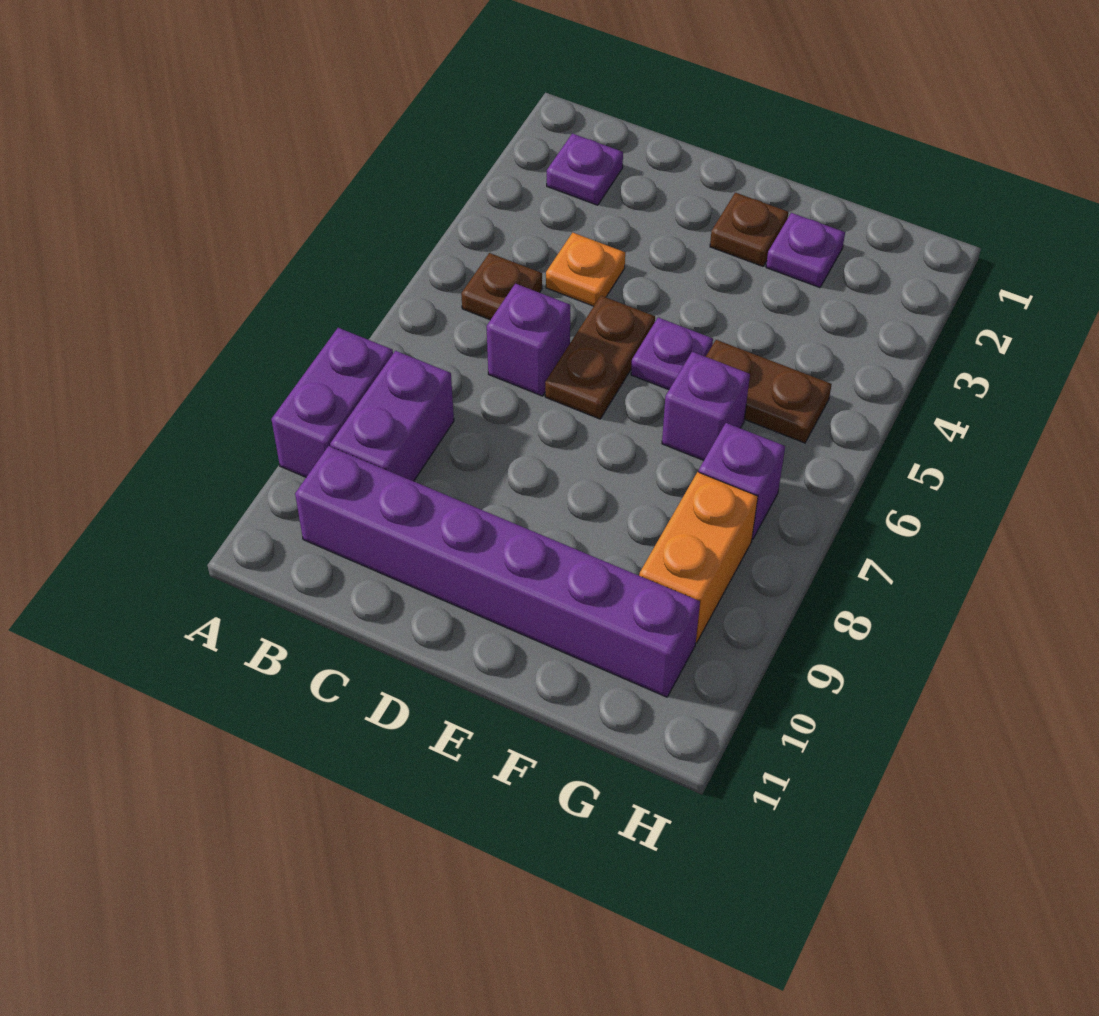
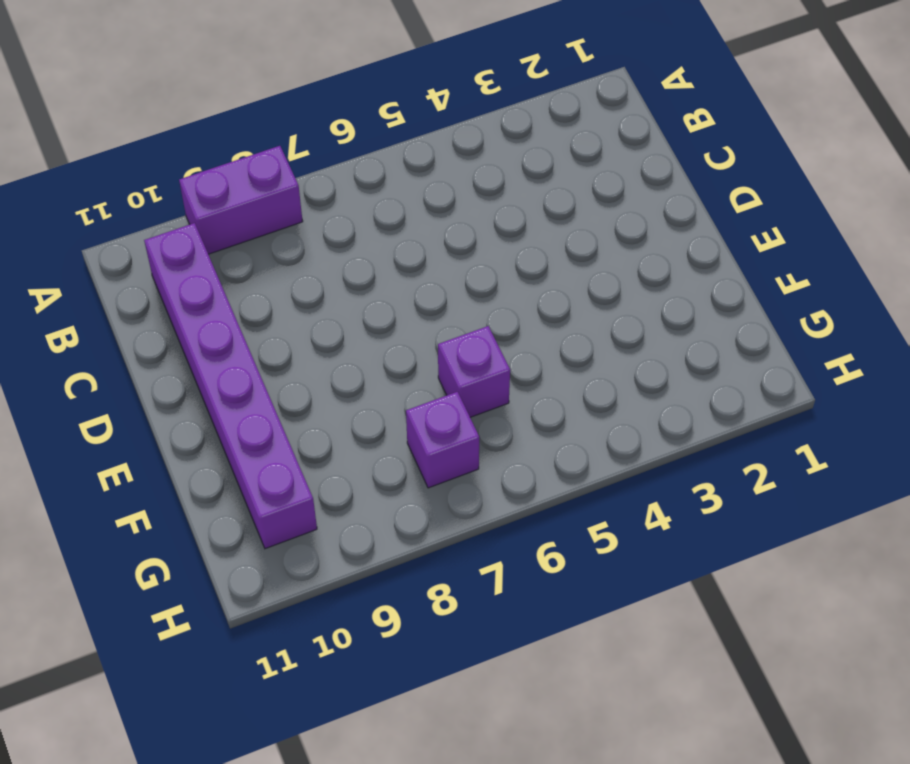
none -> purple 1x1 plate [547,134,623,205]
none -> brown 1x1 plate [461,253,542,320]
none -> purple 1x2 brick [330,351,454,481]

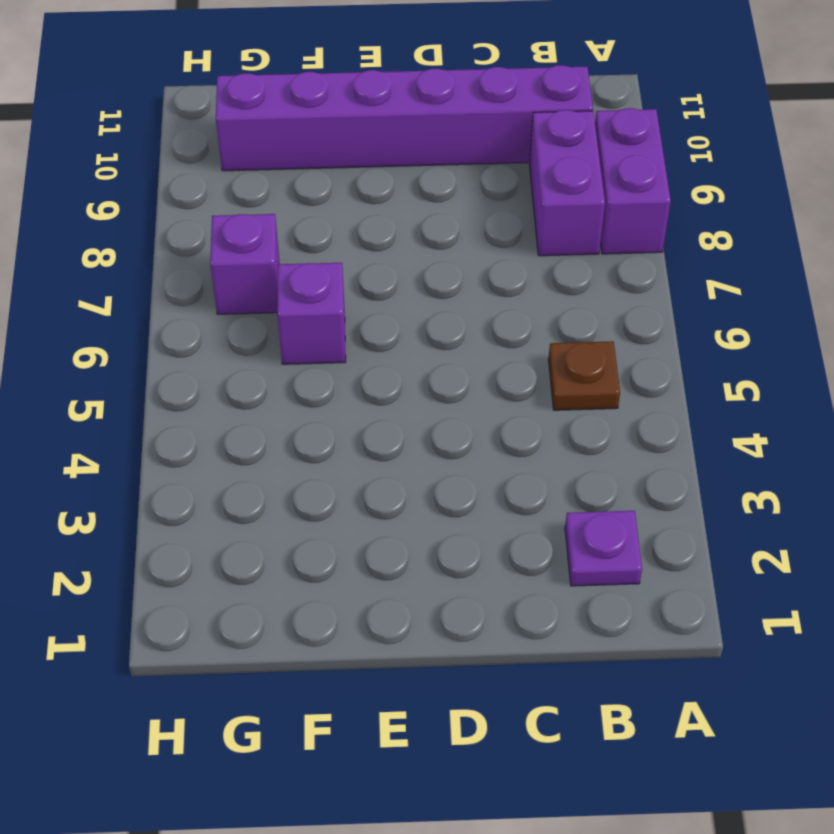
none -> orange 1x1 plate [546,233,625,306]
none -> purple 1x1 brick [487,284,570,396]
none -> brown 1x2 plate [545,296,655,419]

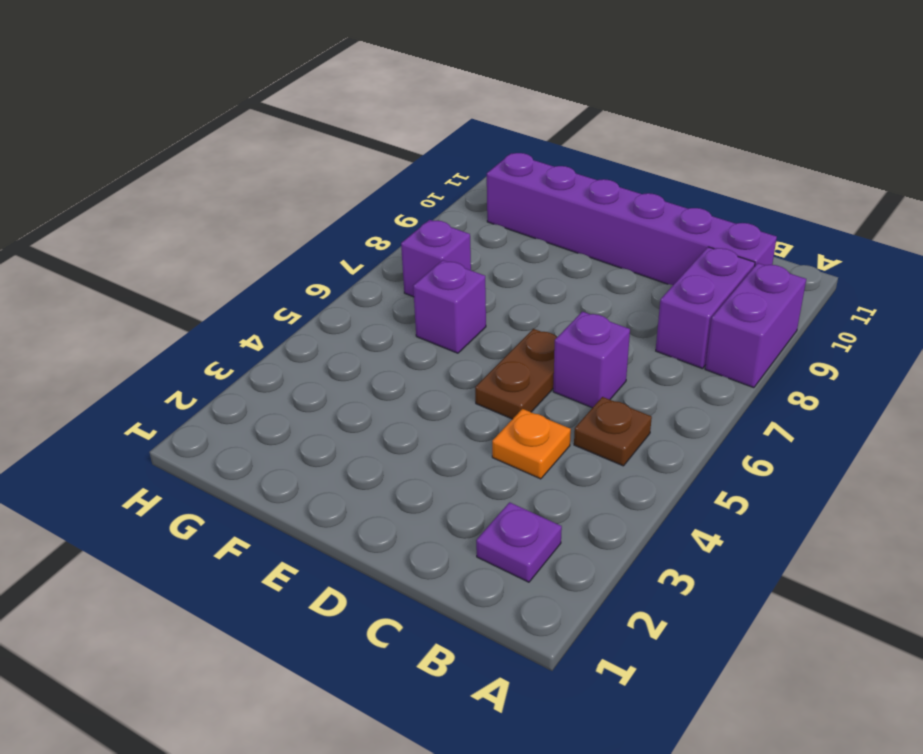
none -> brown 1x1 plate [710,193,788,266]
none -> purple 1x1 plate [631,318,713,390]
none -> purple 1x1 plate [766,213,845,288]

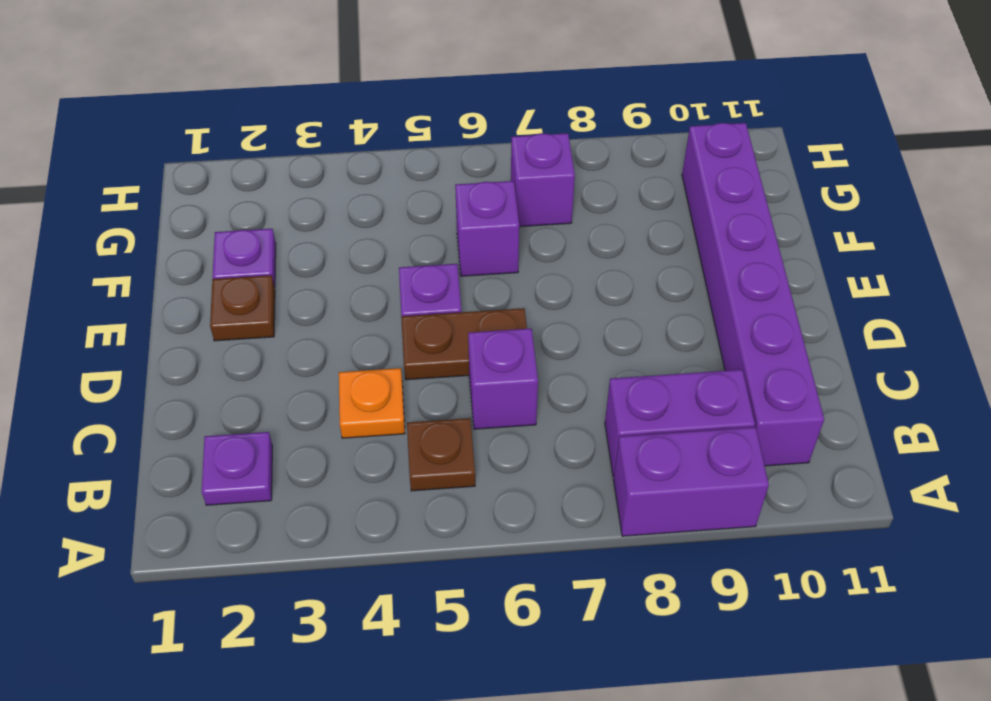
none -> brown 1x2 plate [706,340,832,443]
none -> orange 1x2 brick [639,472,758,643]

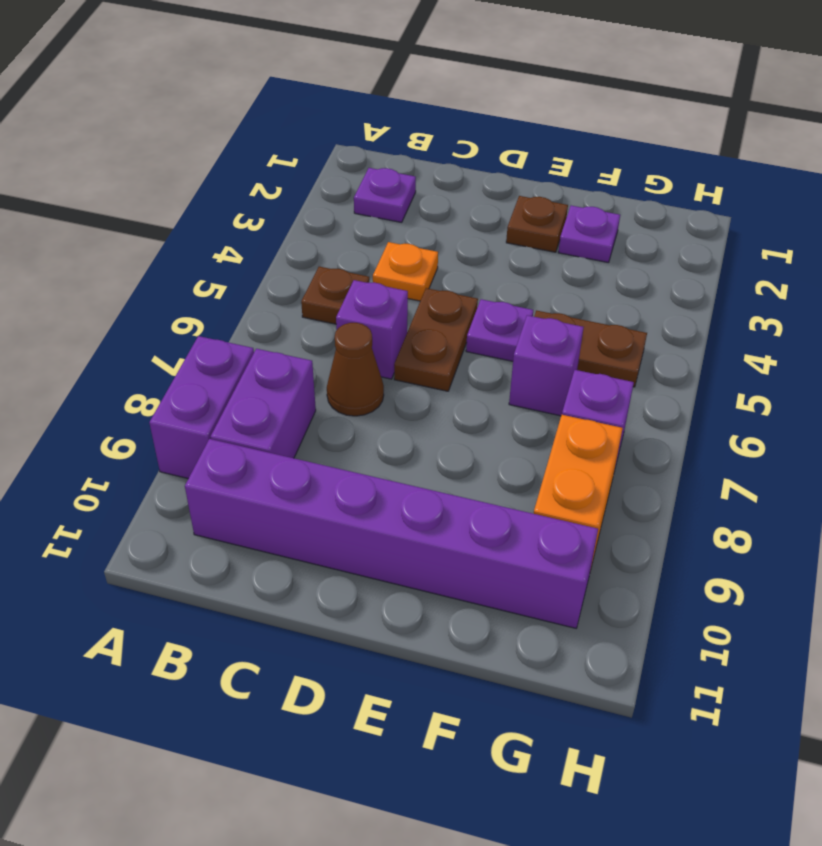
brown 1x1 cone [327,323,384,416] -> none

